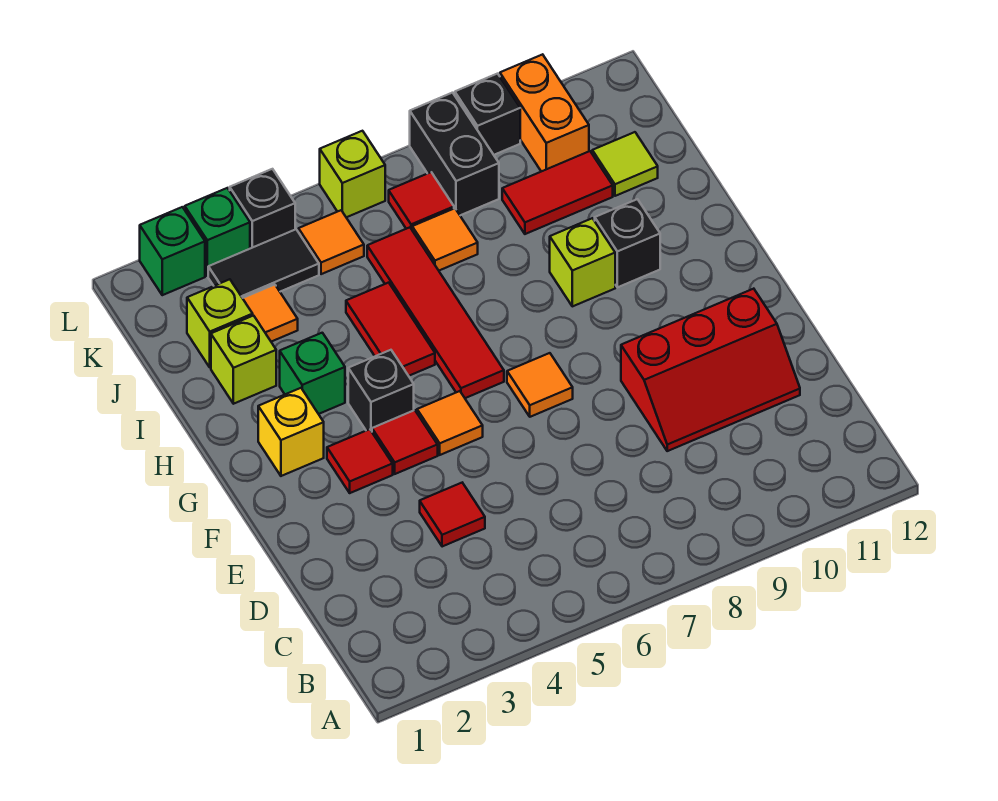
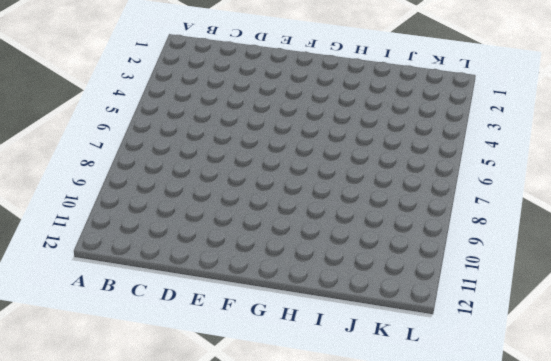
none -> red 1x1 tile [420,483,485,547]
none -> red 2x3 slope [621,289,800,451]
none -> red 1x1 tile [327,429,393,493]

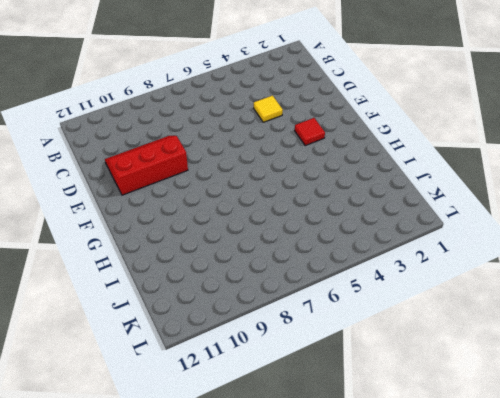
yellow 1x1 tile [254,96,283,122] -> red 1x1 tile [420,483,485,547]
none -> red 1x1 tile [372,410,438,474]
none -> orange 1x1 tile [417,391,483,455]
none -> orange 1x1 tile [507,353,573,417]

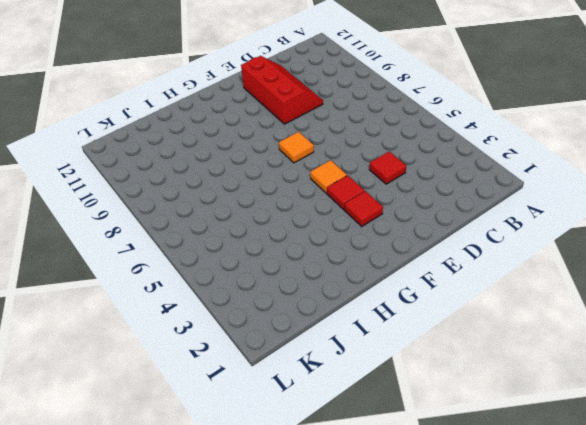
none -> yellow 1x1 brick [258,388,324,476]
none -> black 1x1 brick [348,350,414,431]
none -> red 1x4 tile [367,227,504,398]

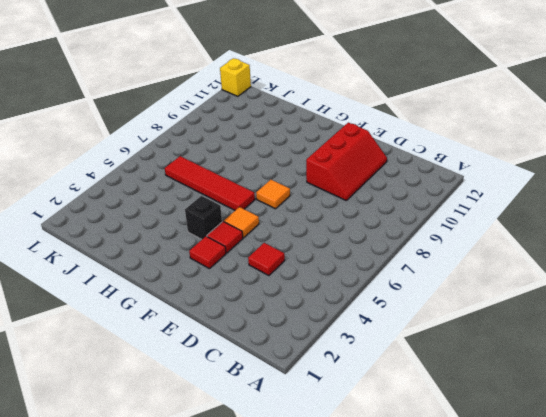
yellow 1x1 brick [220,58,251,96] -> yellow 1x1 brick moved to [258,388,324,476]
none -> green 1x1 brick [280,333,345,414]
none -> red 1x2 tile [346,283,435,376]
none -> lime 1x1 brick [550,218,615,306]

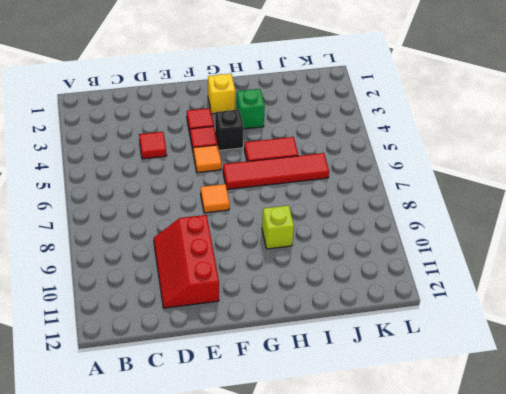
none -> black 1x1 brick [595,199,660,287]
none -> lime 1x1 brick [211,316,276,404]
none -> lime 1x1 brick [187,279,253,367]

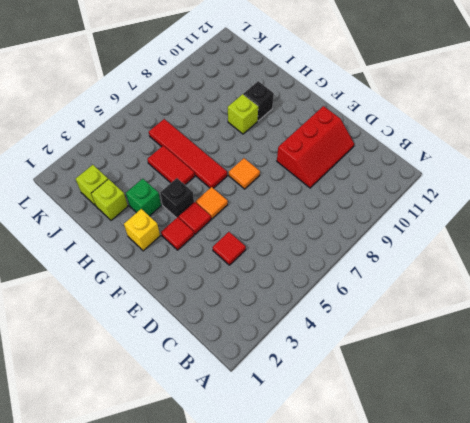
none -> orange 1x1 tile [243,285,298,342]
none -> orange 1x1 tile [412,208,478,270]
none -> red 1x2 tile [502,151,613,234]

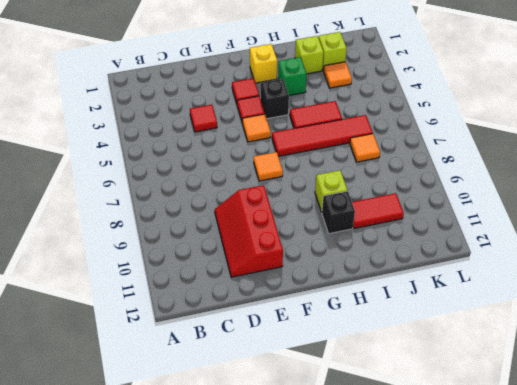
red 1x2 tile [352,193,404,228] -> red 1x2 tile turned to [502,151,613,234]
none -> lime 1x1 tile [592,132,658,196]
none -> black 1x2 tile [208,229,319,298]
none -> orange 1x1 tile [298,210,364,274]

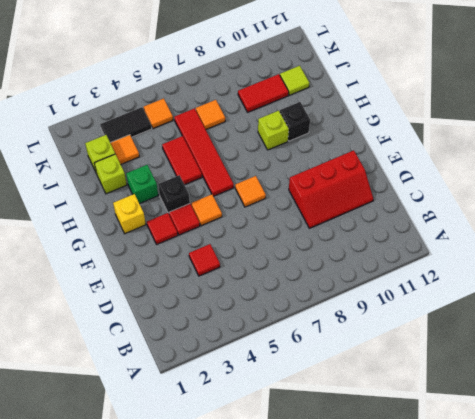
none -> red 1x1 tile [389,172,454,229]
none -> black 1x2 brick [410,93,499,215]
none -> orange 1x2 brick [500,54,589,172]

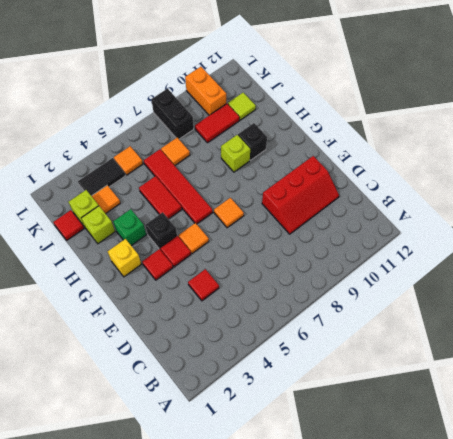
red 1x1 tile [53,210,84,240] -> red 1x1 tile moved to [389,172,454,229]
none -> green 1x1 brick [140,207,205,295]
none -> green 1x1 brick [185,188,250,276]
none -> black 1x1 brick [230,169,295,249]

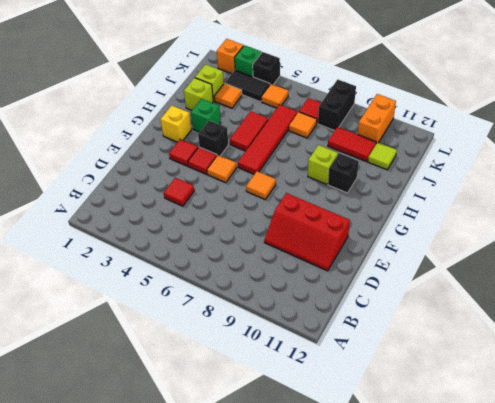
orange 1x1 brick [217,39,243,74] -> green 1x1 brick [140,207,205,295]
none -> lime 1x1 brick [320,131,385,217]
none -> black 1x1 brick [455,74,520,155]

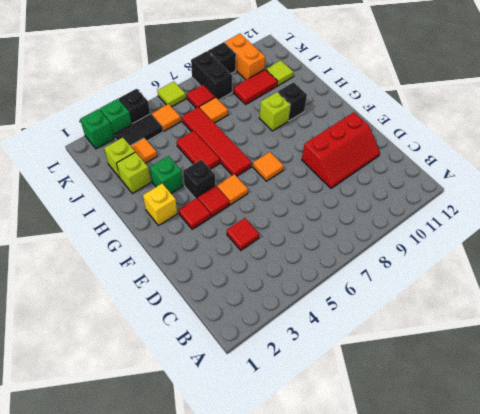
lime 1x1 tile [157,82,186,107] -> lime 1x1 brick [320,131,385,217]

